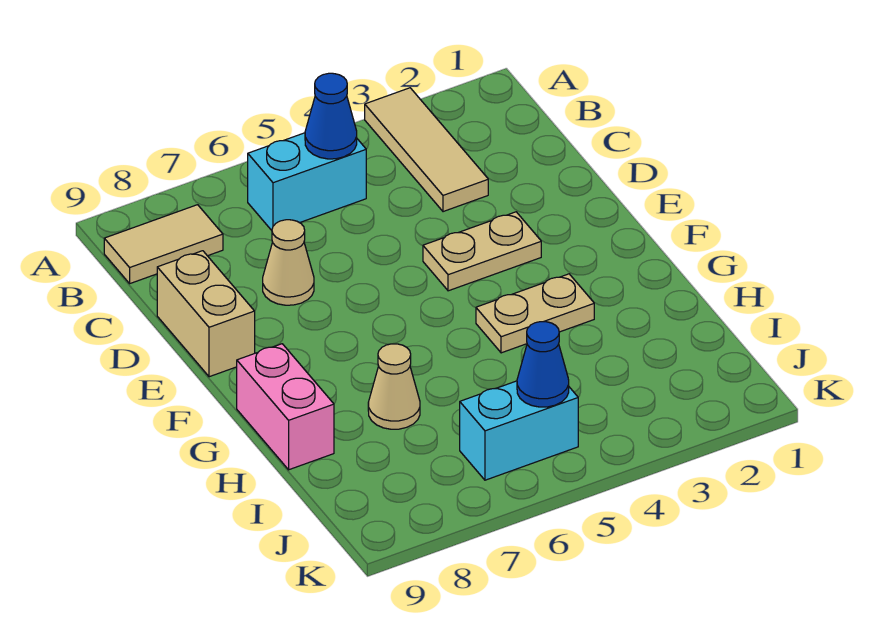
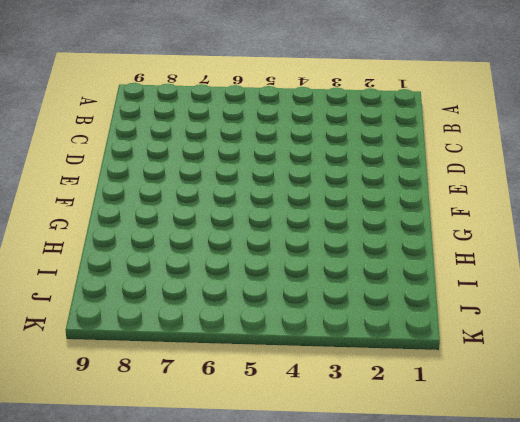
none -> tan 1x3 tile [365,88,488,212]
none -> cyan 1x2 brick [248,133,366,230]
none -> tan 1x2 tile [104,205,223,283]

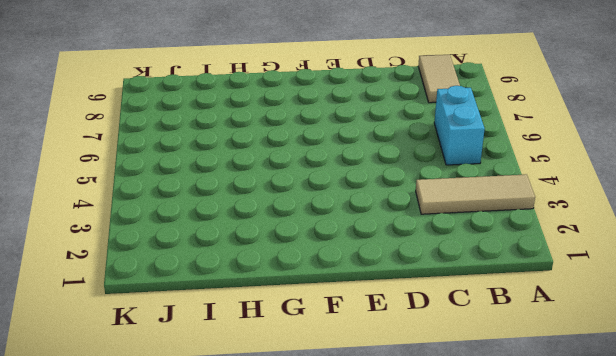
none -> tan 1x1 cone [263,220,314,305]
none -> tan 1x2 brick [157,251,255,377]
none -> tan 1x2 plate [423,212,541,291]

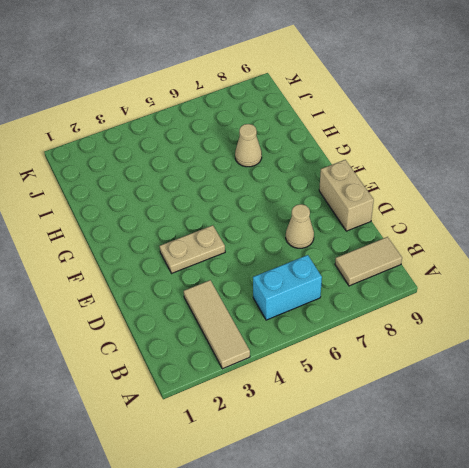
none -> tan 1x2 plate [476,274,594,353]
none -> pink 1x2 brick [237,344,334,470]
none -> cyan 1x2 brick [460,381,578,480]

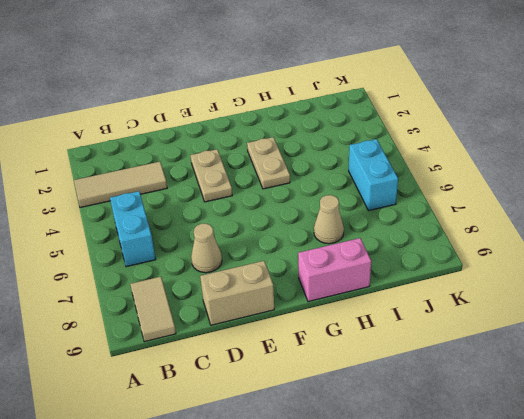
none -> blue 1x1 cone [305,73,357,159]
none -> blue 1x1 cone [517,322,569,407]

